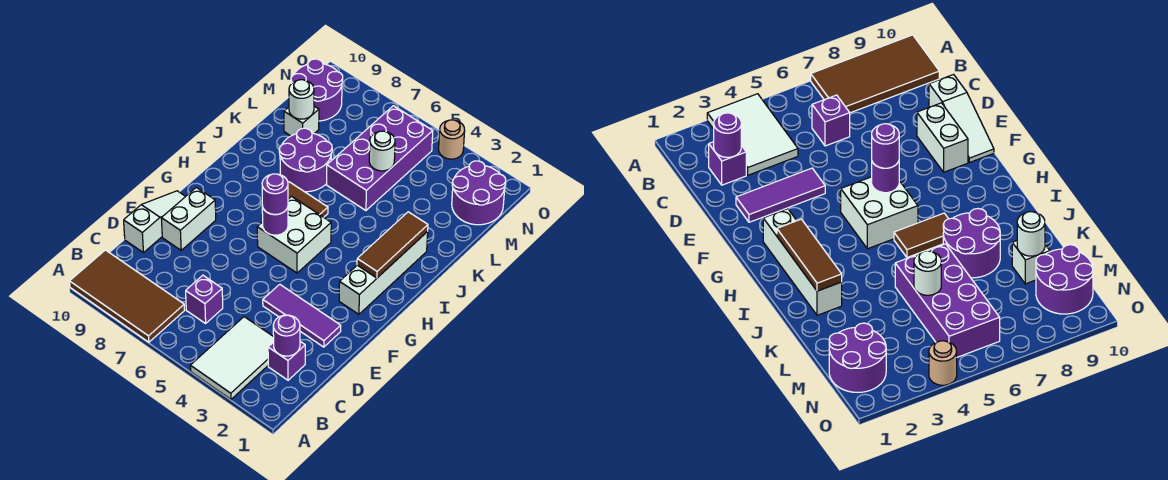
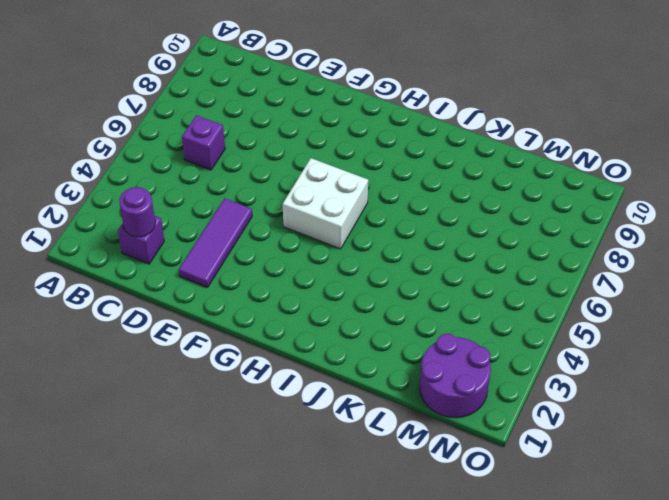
none -> white 2x3 tile [190,317,274,399]
none -> brown 2x4 tile [70,250,185,342]
none -> white 1x3 slope [124,191,186,253]

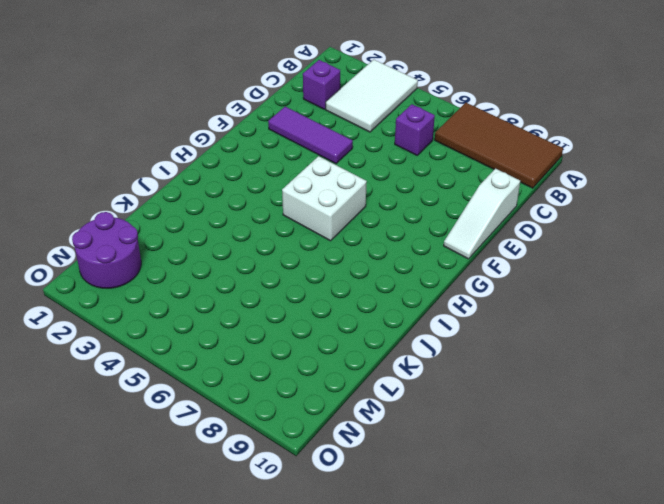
none -> white 1x2 brick [161,187,216,250]
none -> white 1x4 brick [339,232,428,314]
none -> brown 1x2 tile [288,182,328,217]

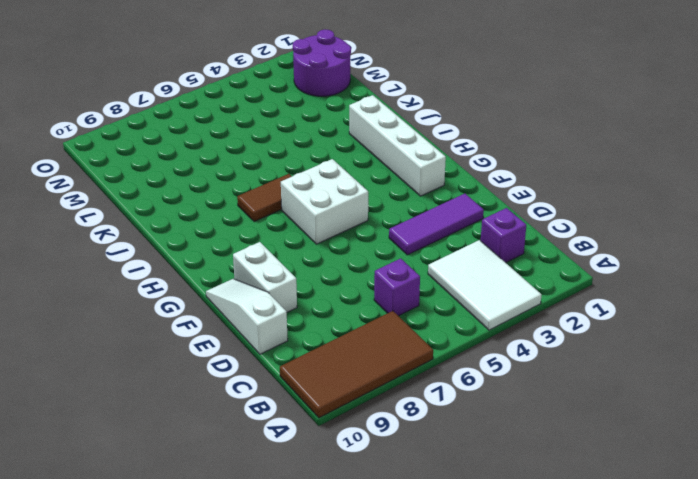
none -> purple 2x2 round brick [279,128,332,192]
none -> purple 2x4 brick [327,106,433,211]
none -> white 1x1 brick [284,106,319,136]

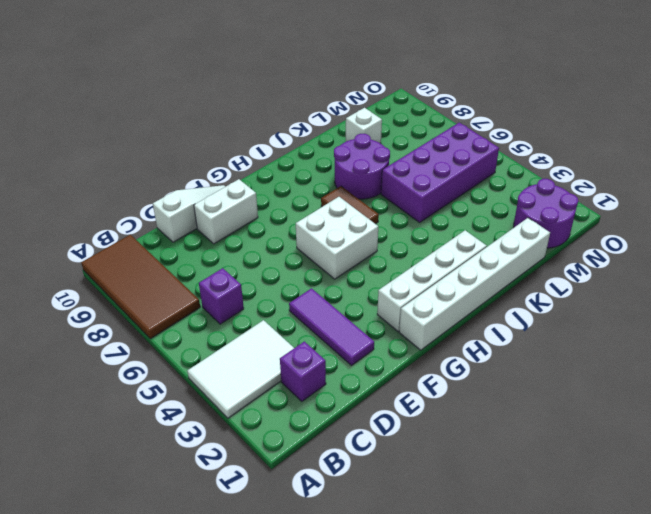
white 1x6 brick [399,218,550,350] -> none
none -> purple 2x2 round brick [291,59,343,121]
none -> tan 1x1 round brick [439,120,465,159]
none -> purple 1x1 round brick [273,315,300,356]

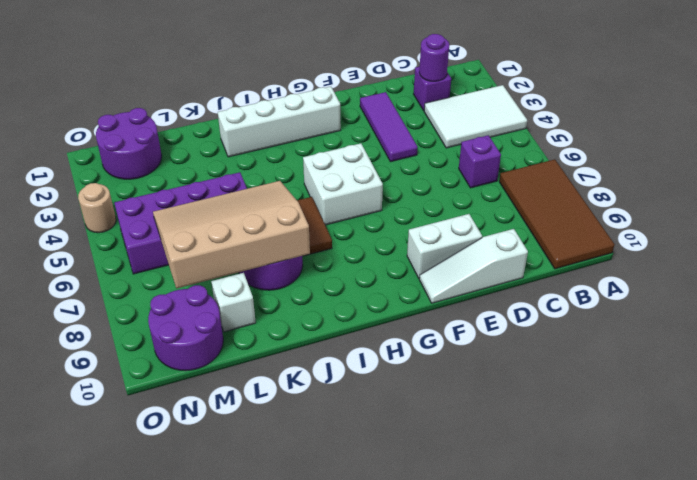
tan 3x4 slope [153,181,310,288] -> none
none -> purple 1x1 round brick [262,206,288,235]
none -> brown 1x3 tile [357,212,428,278]
none -> white 1x1 round brick [369,131,395,171]

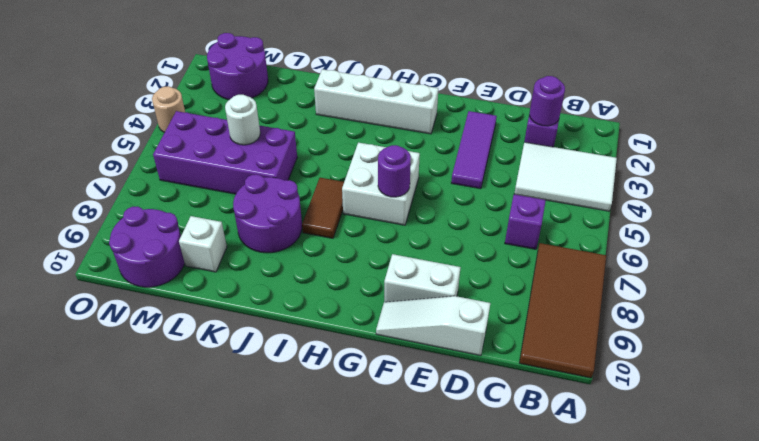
none -> brown 1x3 tile [357,212,428,278]
none -> white 1x1 round brick [289,80,314,119]
none -> purple 1x1 round brick [262,174,288,215]

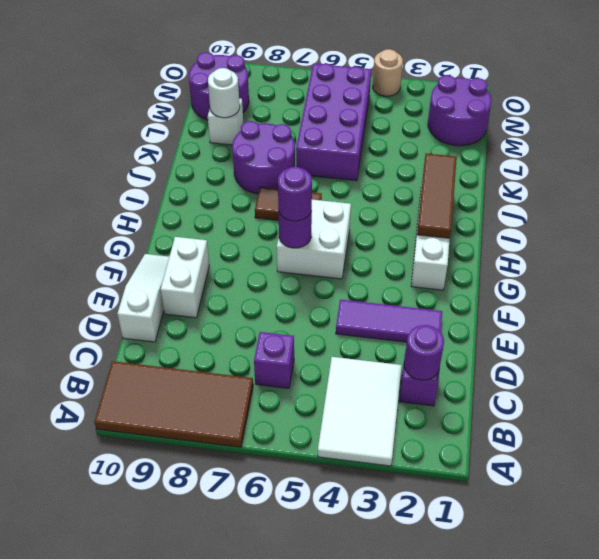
none -> white 1x1 round brick [369,131,395,171]

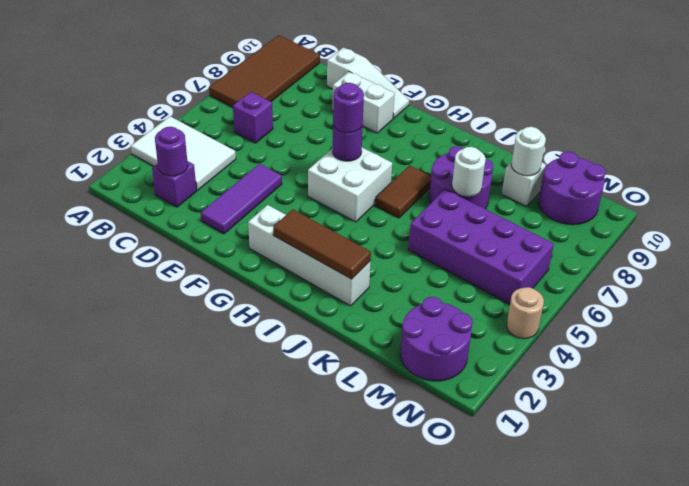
white 1x1 round brick [452,147,486,196] -> white 1x1 round brick moved to [369,131,395,171]

